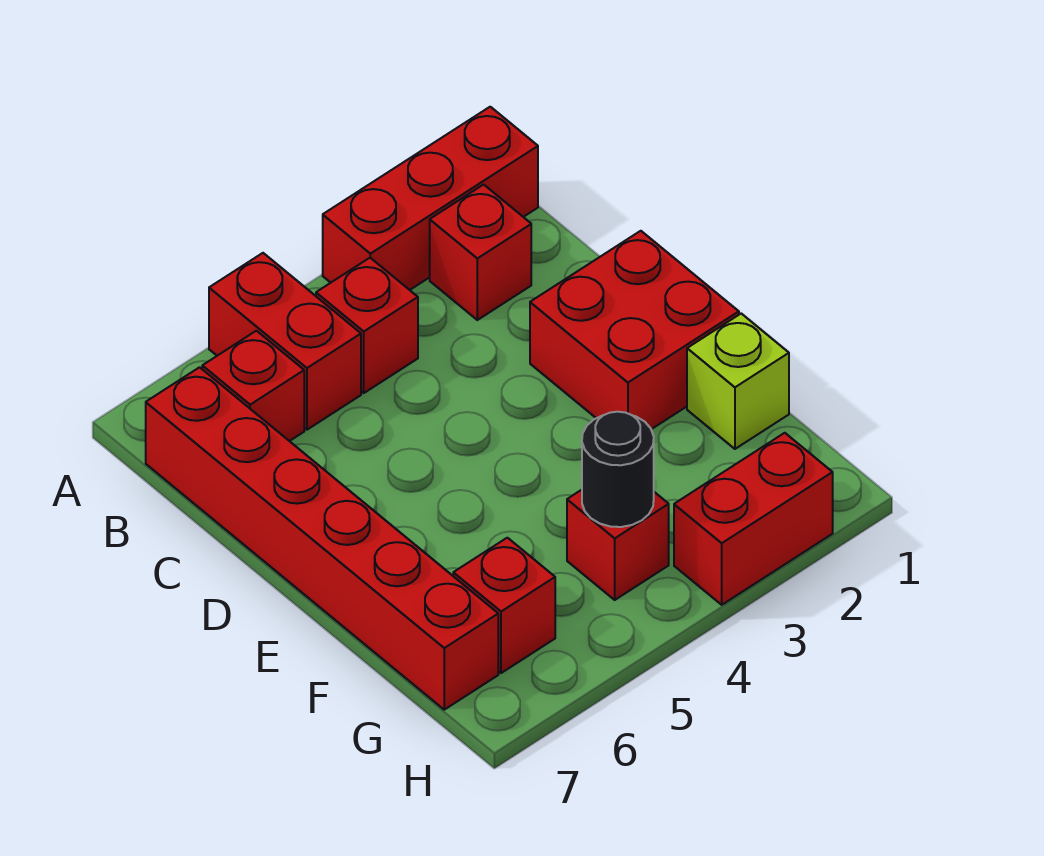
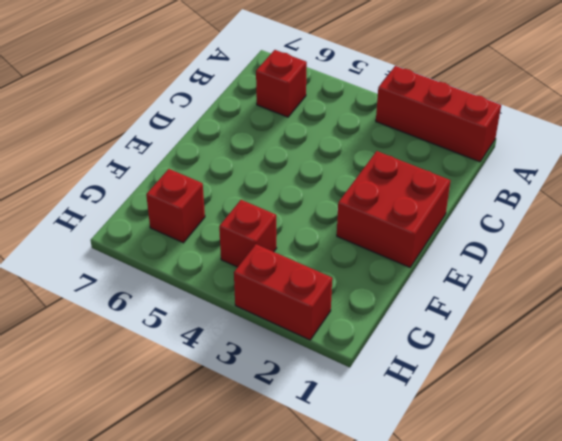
none -> red 1x2 brick [209,253,361,430]
none -> red 1x1 brick [430,185,531,320]
none -> red 1x1 brick [316,258,418,393]

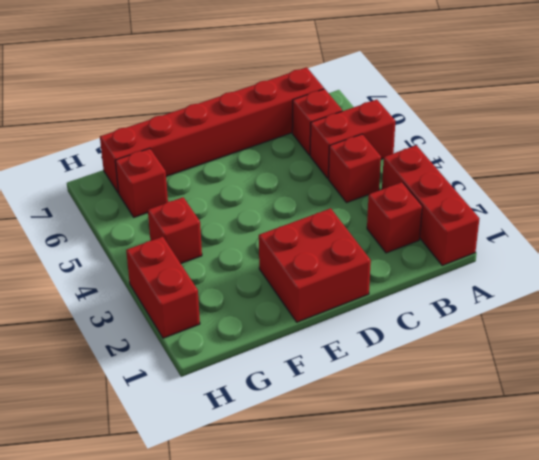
none -> lime 1x1 brick [687,314,789,449]
none -> black 1x1 round brick [582,412,654,527]

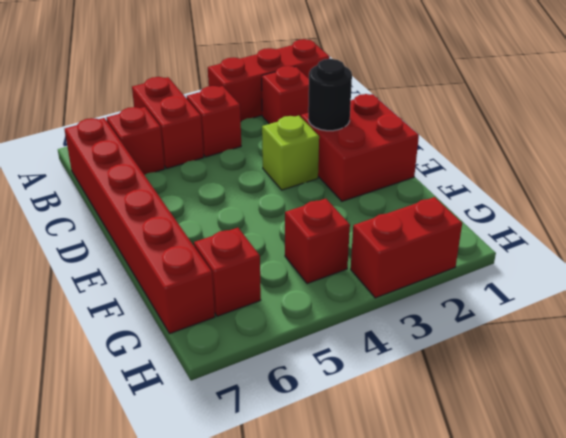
black 1x1 round brick [308,59,352,131] -> black 1x1 round brick moved to [582,412,654,527]
lime 1x1 brick [262,116,319,190] -> lime 1x1 brick moved to [687,314,789,449]

